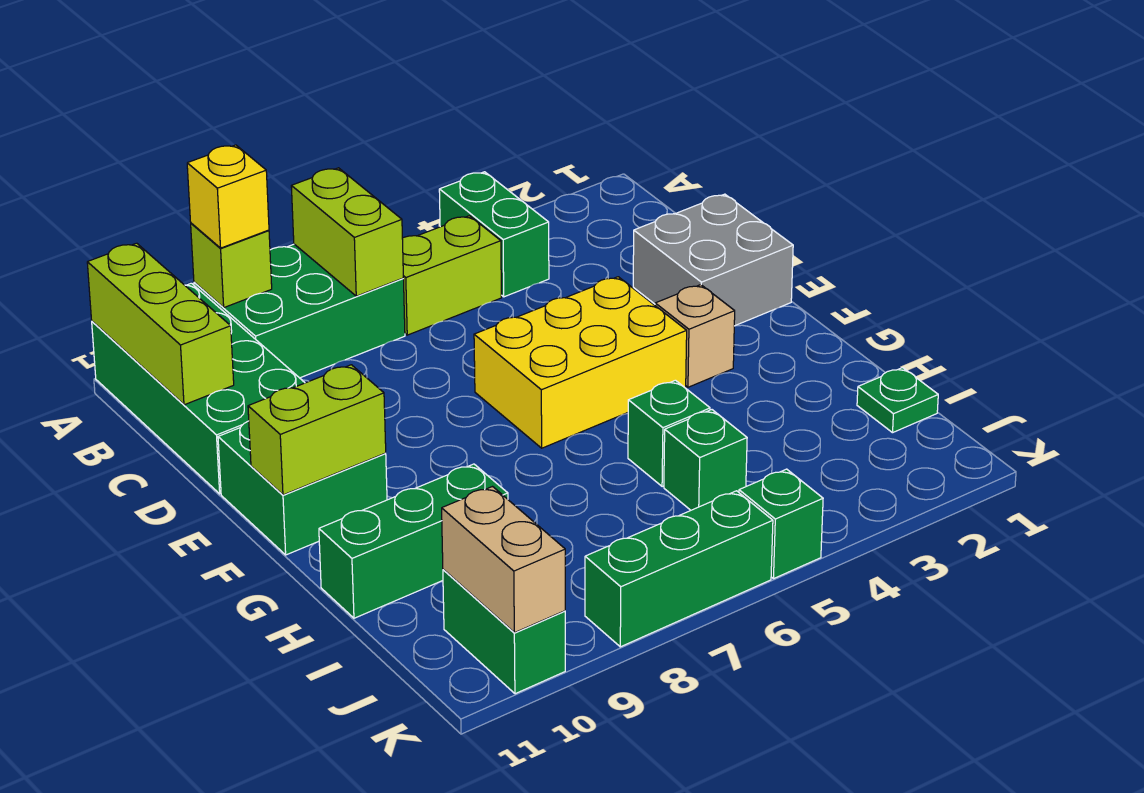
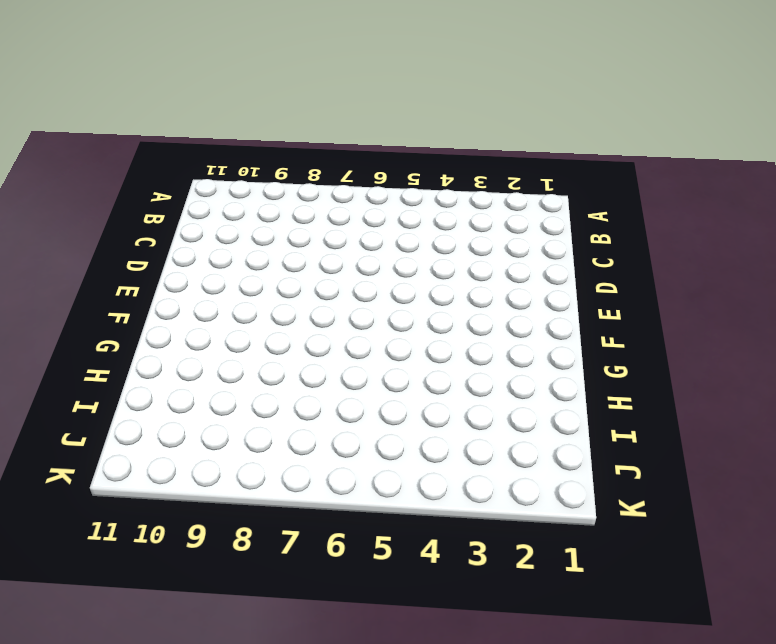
none -> green 1x2 brick [439,172,549,297]
none -> green 2x3 brick [194,244,405,378]
none -> green 2x4 brick [92,283,305,494]

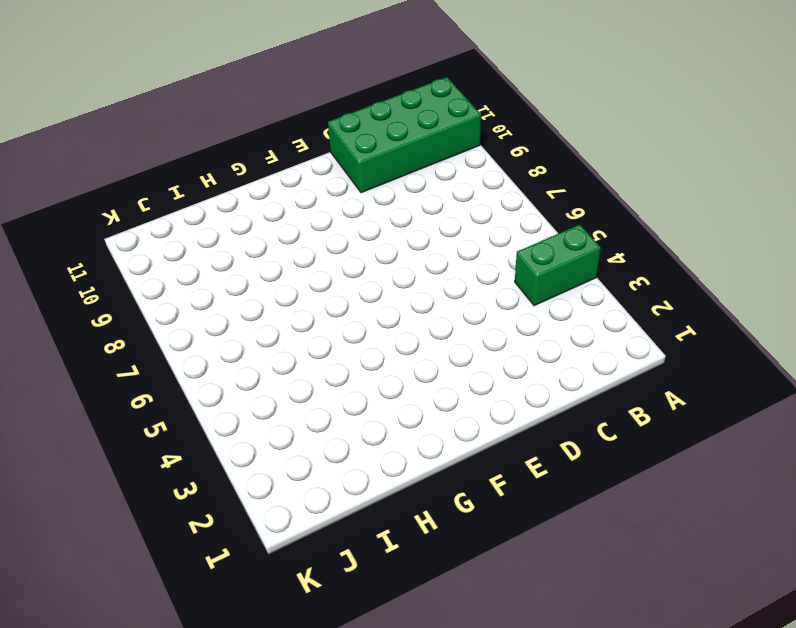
none -> green 2x3 brick [194,244,405,378]
none -> lime 1x2 brick [402,216,501,335]
none -> grey 2x2 brick [633,194,793,326]

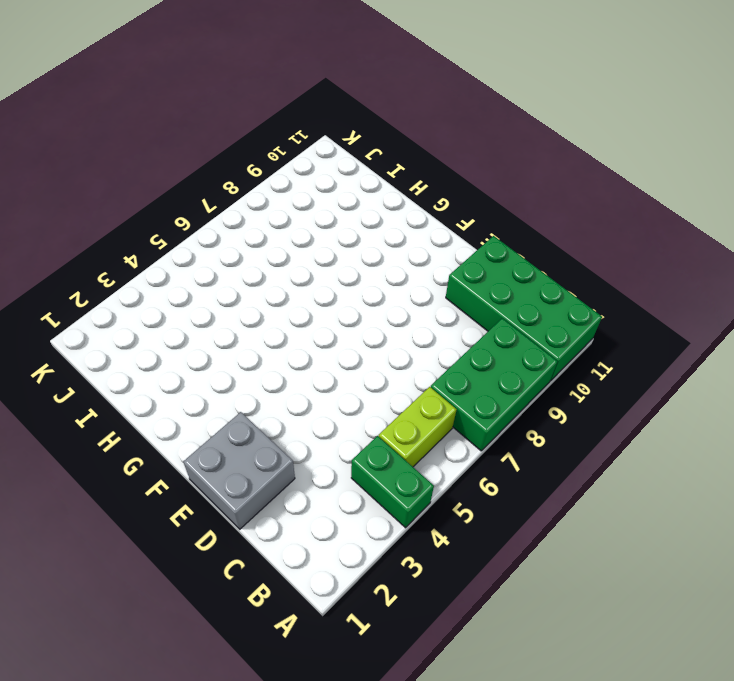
none -> yellow 2x3 brick [474,277,687,448]
none -> green 2x2 brick [218,421,387,555]
none -> tan 1x1 brick [655,285,735,387]

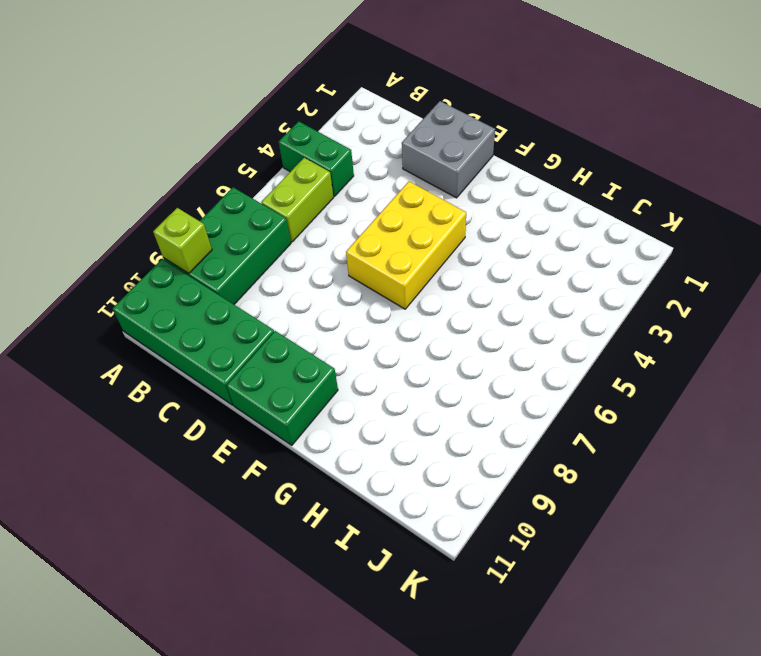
none -> tan 1x1 brick [655,285,735,387]
none -> green 1x1 brick [628,380,710,487]
none -> green 1x3 brick [319,464,508,618]

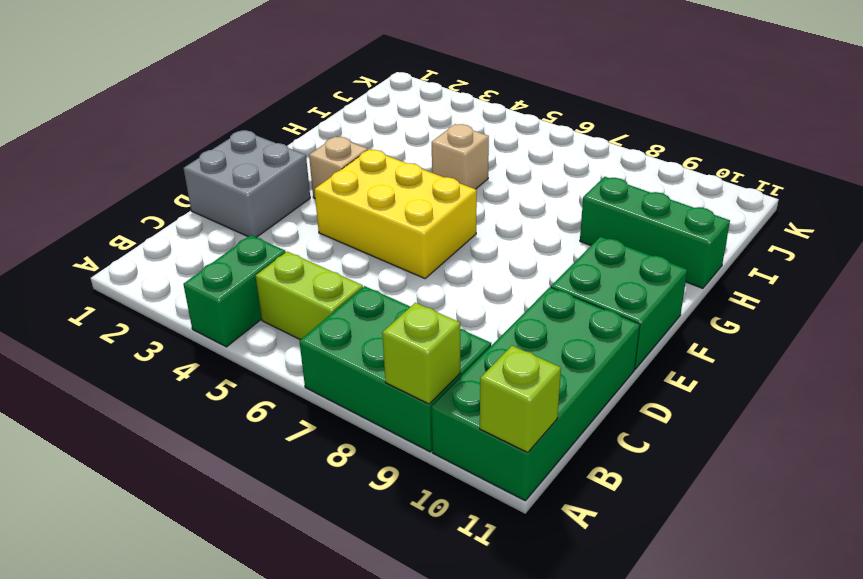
lime 1x1 brick [480,346,561,453] -> lime 1x3 brick [87,243,234,405]
tan 1x1 brick [432,124,489,189] -> green 1x1 brick [628,380,710,487]
none -> green 1x1 plate [857,368,938,433]
none -> green 1x1 brick [664,410,747,510]
none -> green 1x2 brick [443,570,565,694]

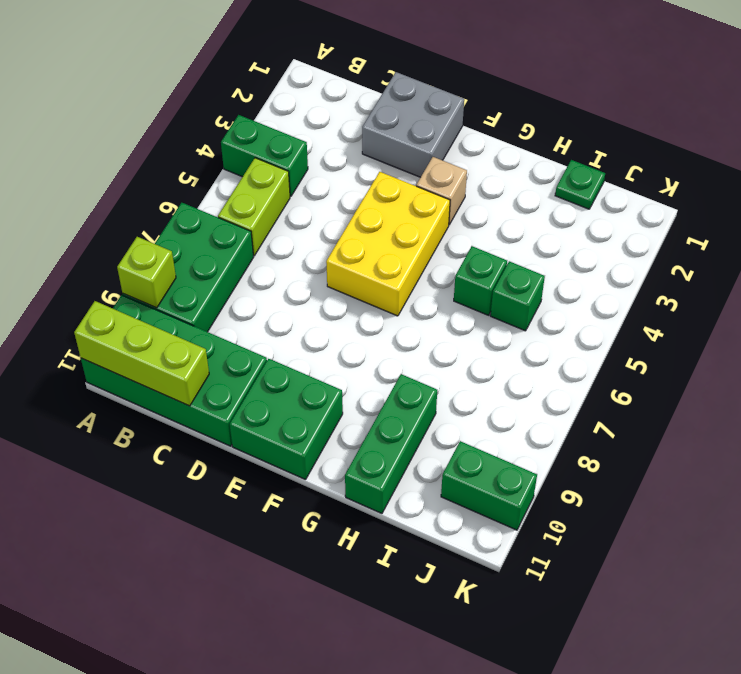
none -> green 1x1 brick [739,469,823,579]
none -> green 1x3 brick [585,491,773,647]
none -> lime 1x2 brick [291,168,403,296]

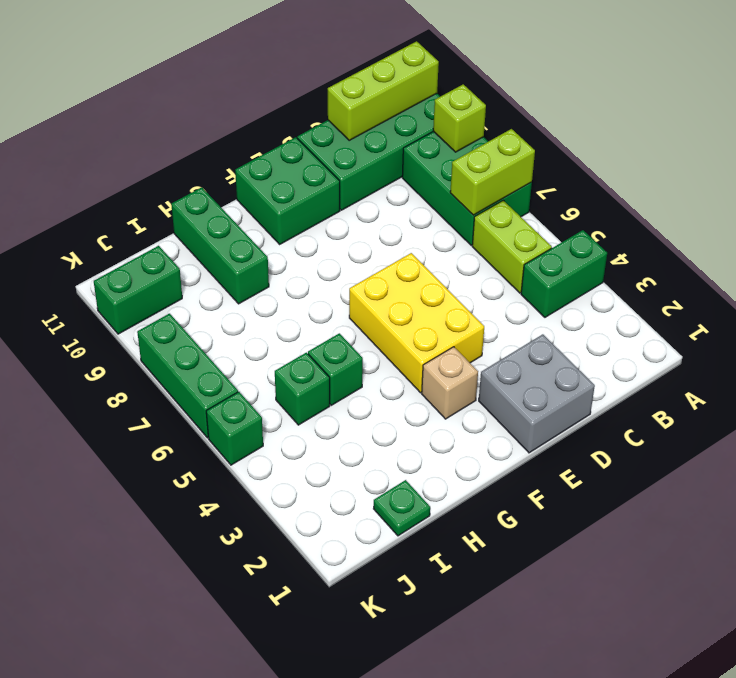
none -> lime 1x2 brick [248,365,386,495]
none -> tan 1x2 brick [442,487,565,633]
none -> yellow 1x1 brick [187,145,269,248]

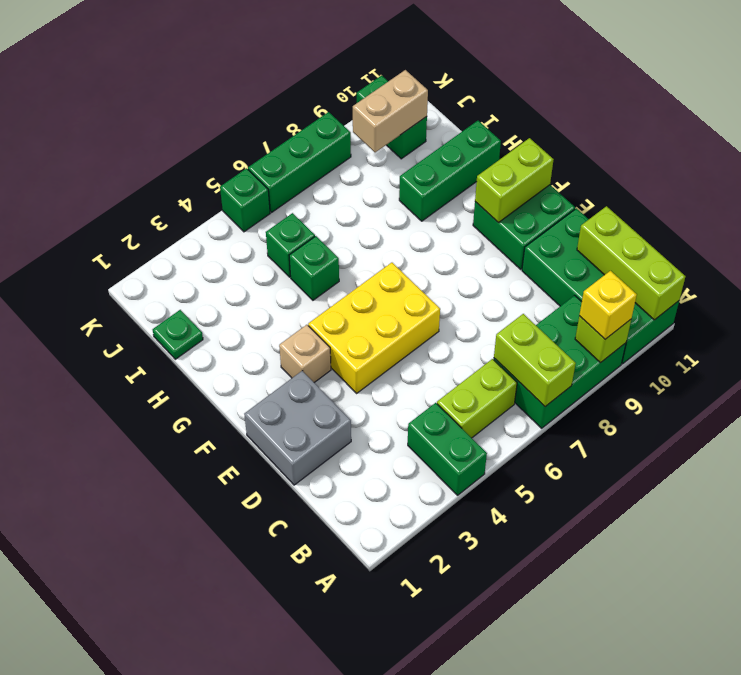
tan 1x2 brick [353,70,428,152] -> tan 1x2 brick turned to [442,487,565,633]

